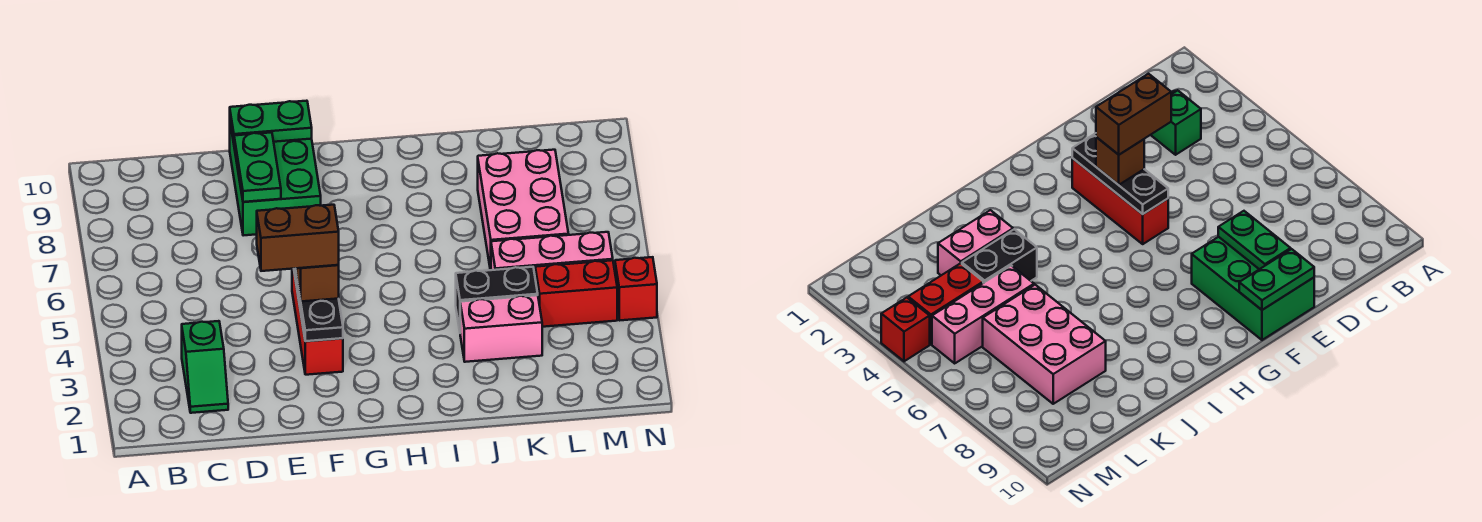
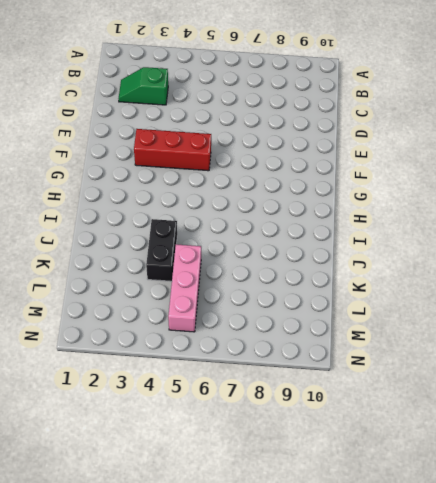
none -> green 2x3 brick [230,124,321,236]
none -> pink 1x2 brick [460,295,542,362]
none -> pink 2x3 brick [478,150,569,270]

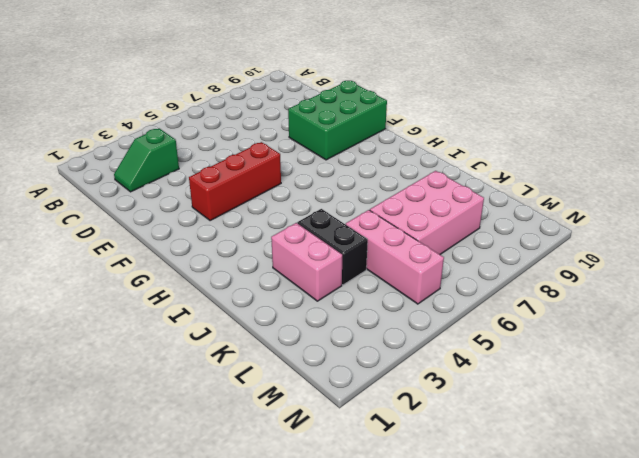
none -> red 1x2 brick [535,260,617,327]
none -> red 1x1 brick [615,257,657,320]
none -> green 1x2 plate [234,132,281,202]

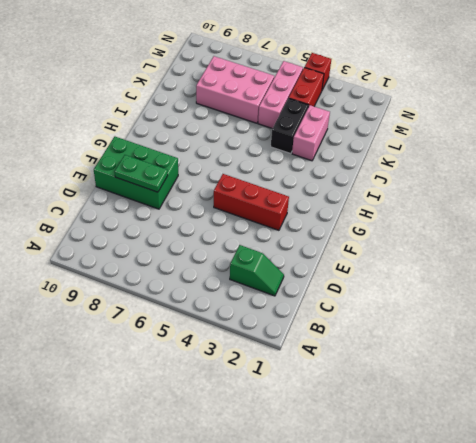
none -> green 1x2 plate [230,101,312,143]
none -> black 1x3 plate [294,268,343,341]
none -> brown 1x1 brick [296,265,339,301]

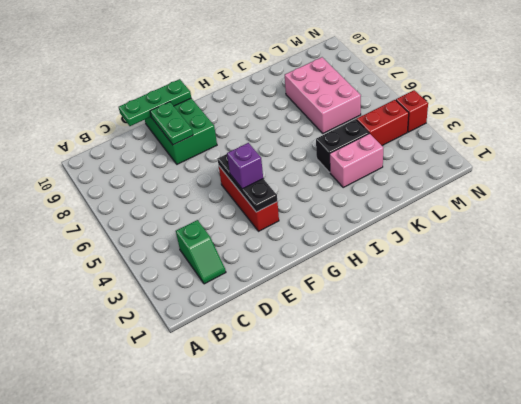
green 1x3 plate [119,79,191,126] -> green 1x2 plate [230,101,312,143]
purple 1x1 brick [227,143,263,189] -> brown 1x1 brick [296,265,339,301]
none -> pink 1x3 brick [491,232,613,274]
none -> brown 1x2 brick [257,205,339,271]

